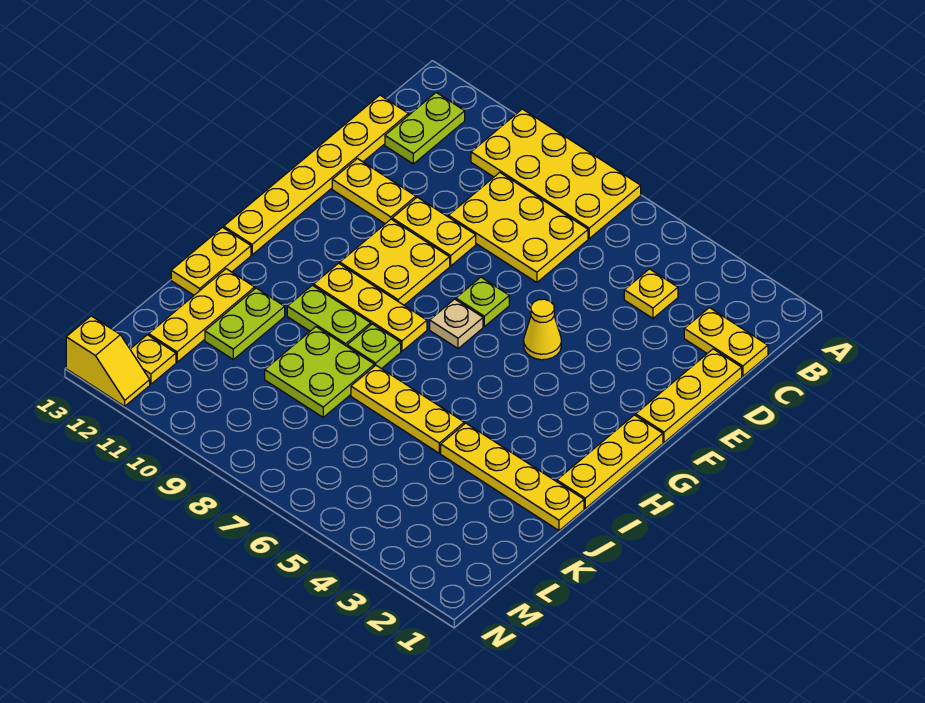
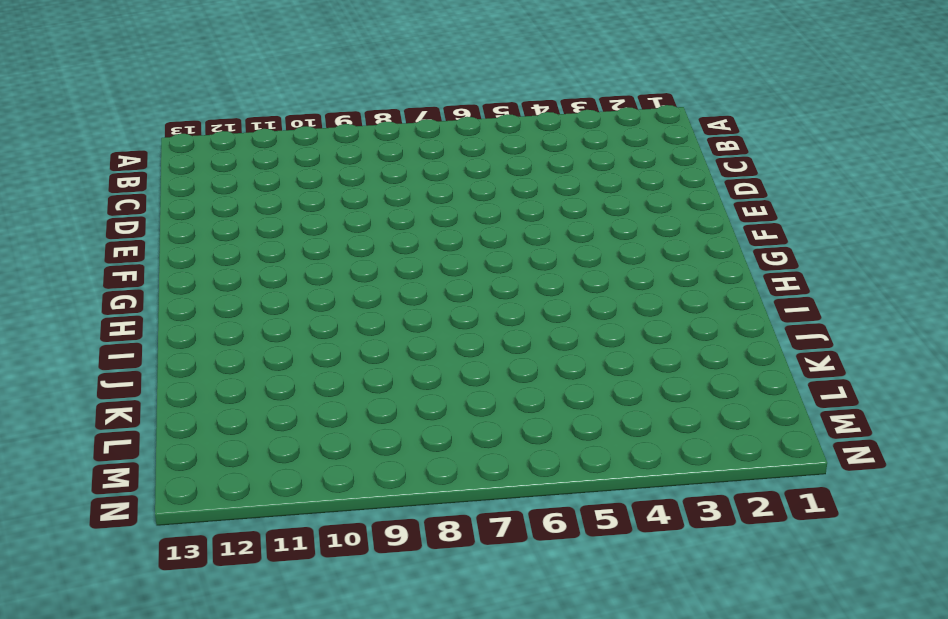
none -> yellow 2x4 plate [471,109,641,238]
none -> lime 1x2 plate [385,93,465,164]
none -> yellow 1x2 plate [684,308,768,376]

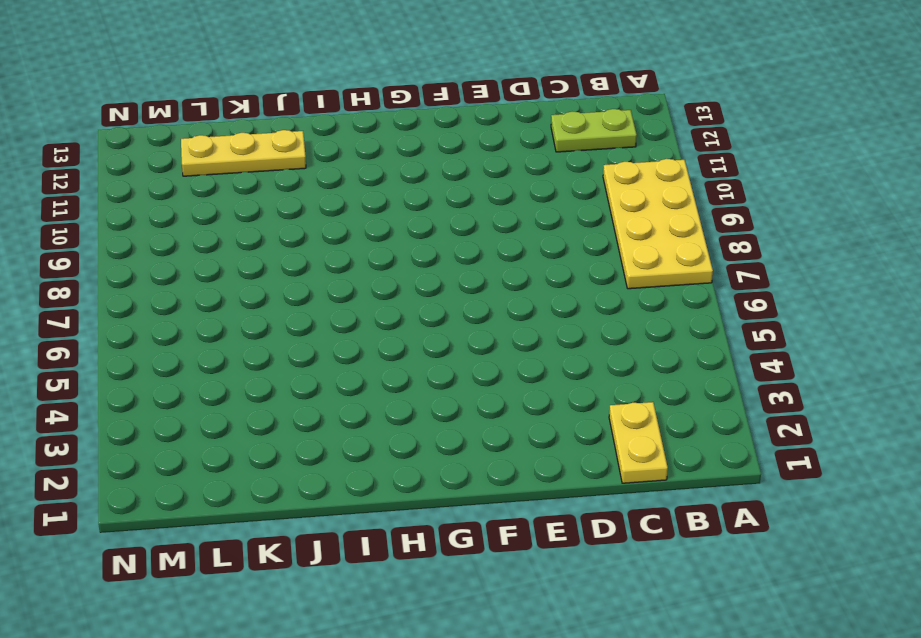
none -> yellow 1x1 plate [624,269,678,318]
none -> yellow 2x3 plate [449,172,588,282]
none -> yellow 1x6 plate [224,95,408,255]

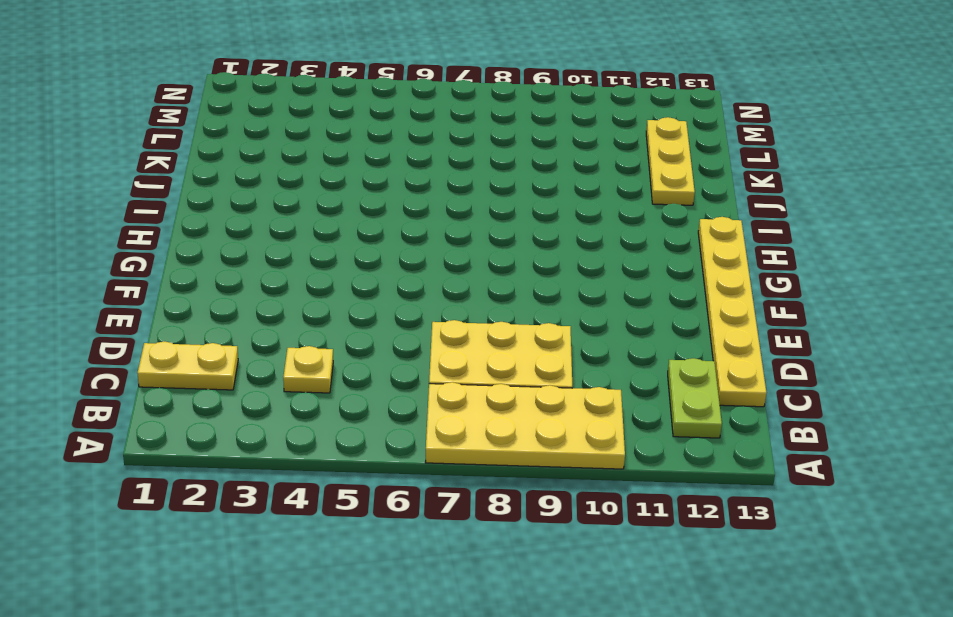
none -> yellow 1x3 plate [636,349,742,442]
none -> yellow 1x2 plate [392,197,476,266]
none -> yellow 1x2 plate [332,159,416,224]

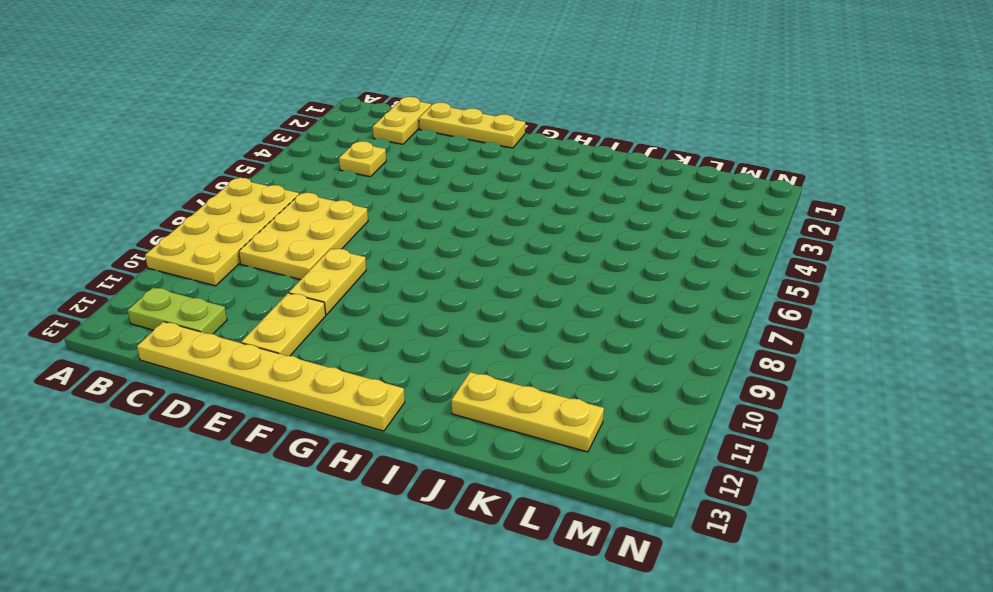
none -> yellow 1x1 cone [524,299,561,360]
none -> lime 1x1 plate [456,277,509,326]
none -> yellow 2x2 plate [340,219,450,305]

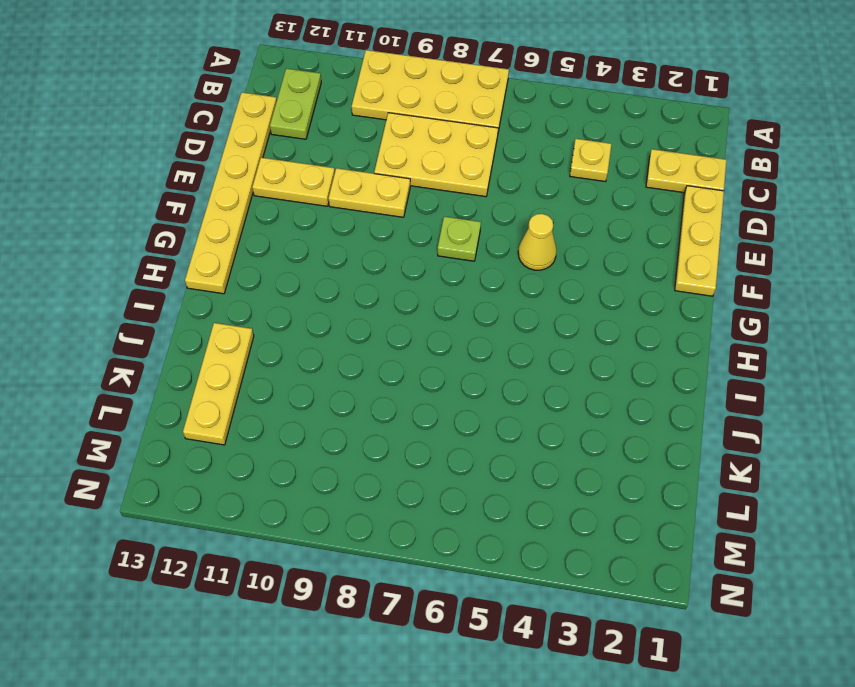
none -> yellow 2x2 plate [340,219,450,305]
none -> yellow 1x3 plate [557,415,663,508]
none -> tan 1x1 plate [430,299,483,349]

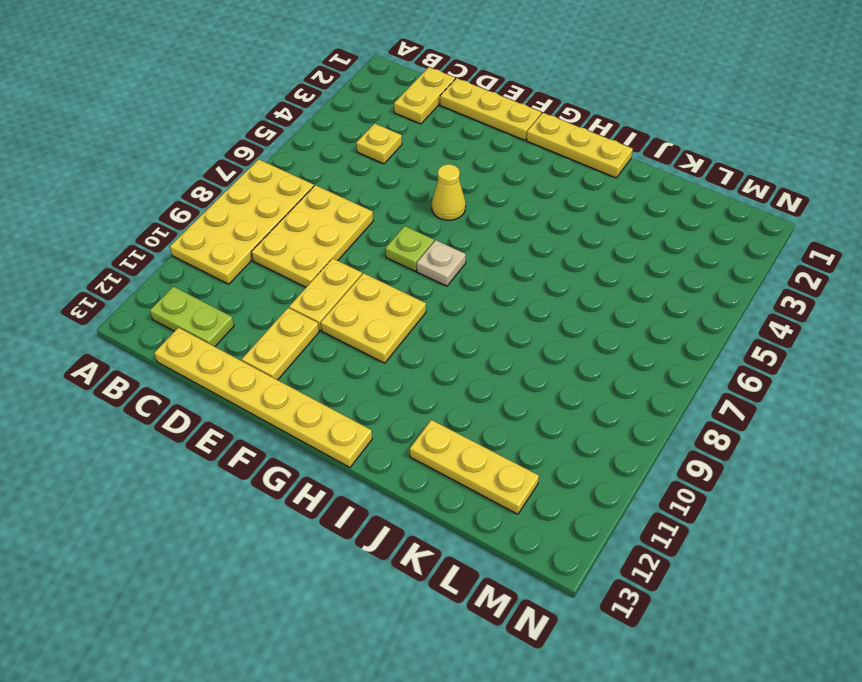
none -> yellow 1x3 plate [314,263,427,351]
none -> lime 1x1 plate [347,324,401,369]
none -> lime 1x2 plate [287,285,371,346]

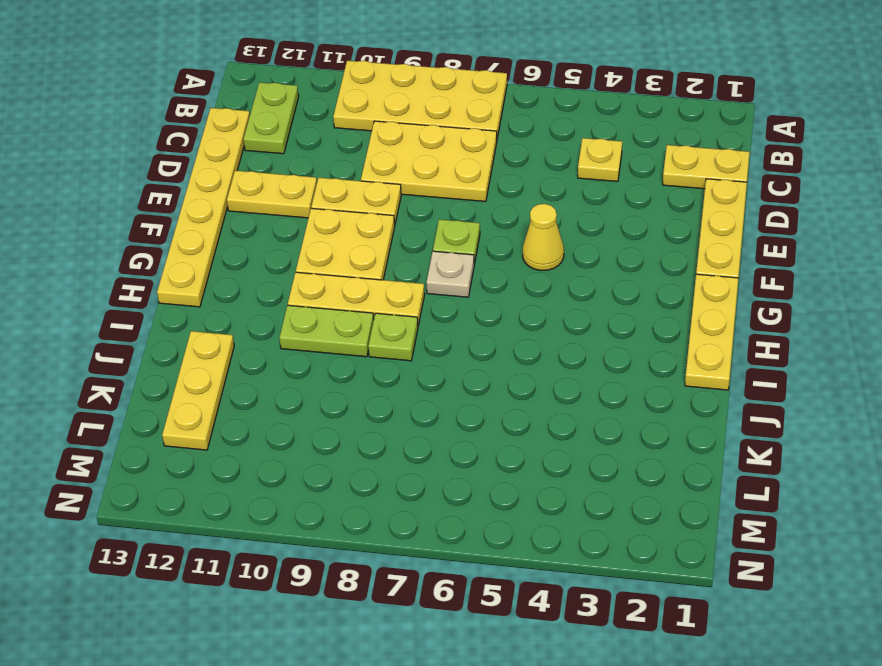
none -> yellow 1x2 plate [171,227,251,295]
none -> yellow 1x4 plate [441,423,584,530]
none -> yellow 1x3 plate [351,365,464,453]

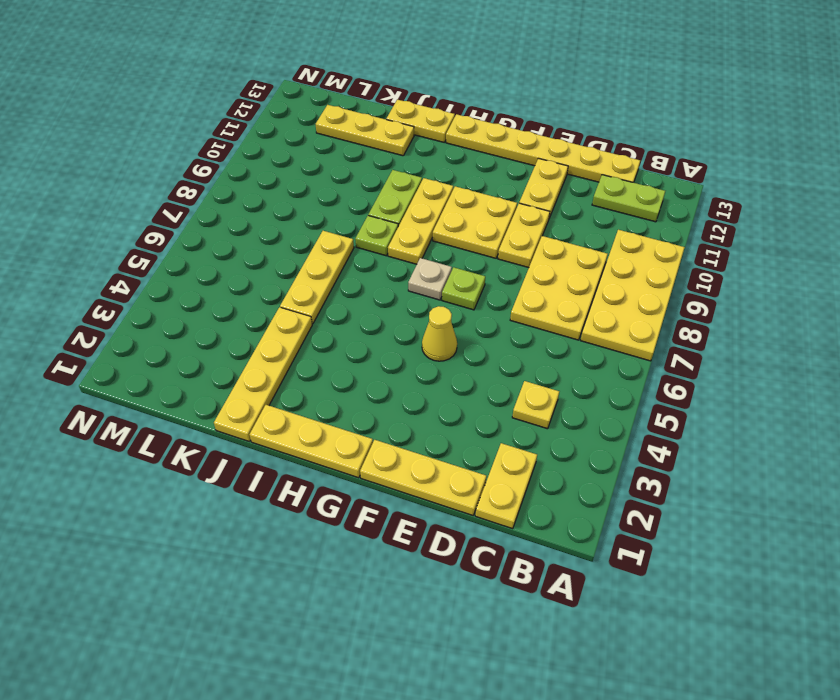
none -> lime 2x2 plate [265,327,374,417]
none -> lime 1x2 plate [205,288,285,359]
none -> yellow 1x1 plate [130,335,176,384]

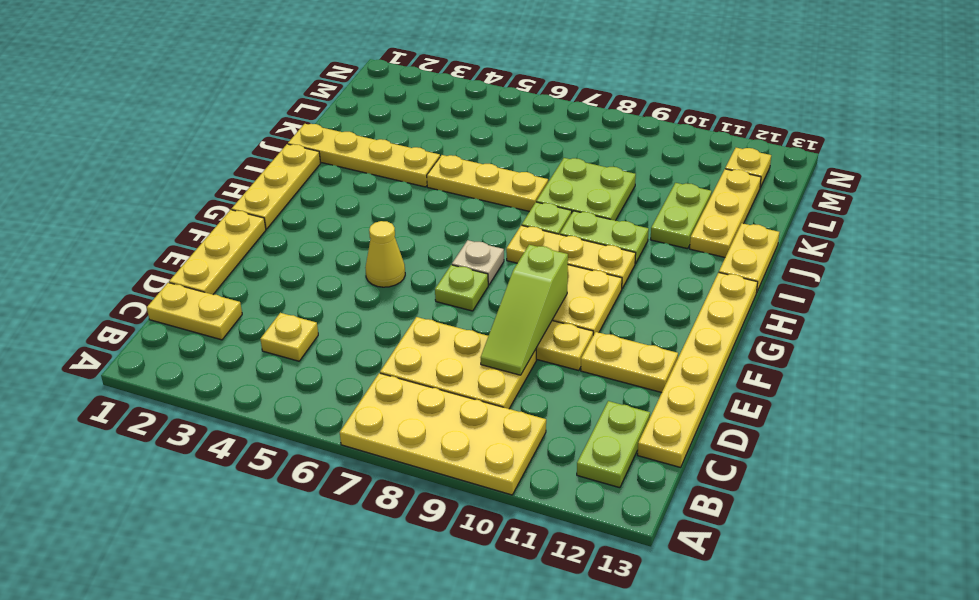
lime 1x3 slope [481,245,568,375] -> none
none -> yellow 1x2 slope [66,316,150,406]

